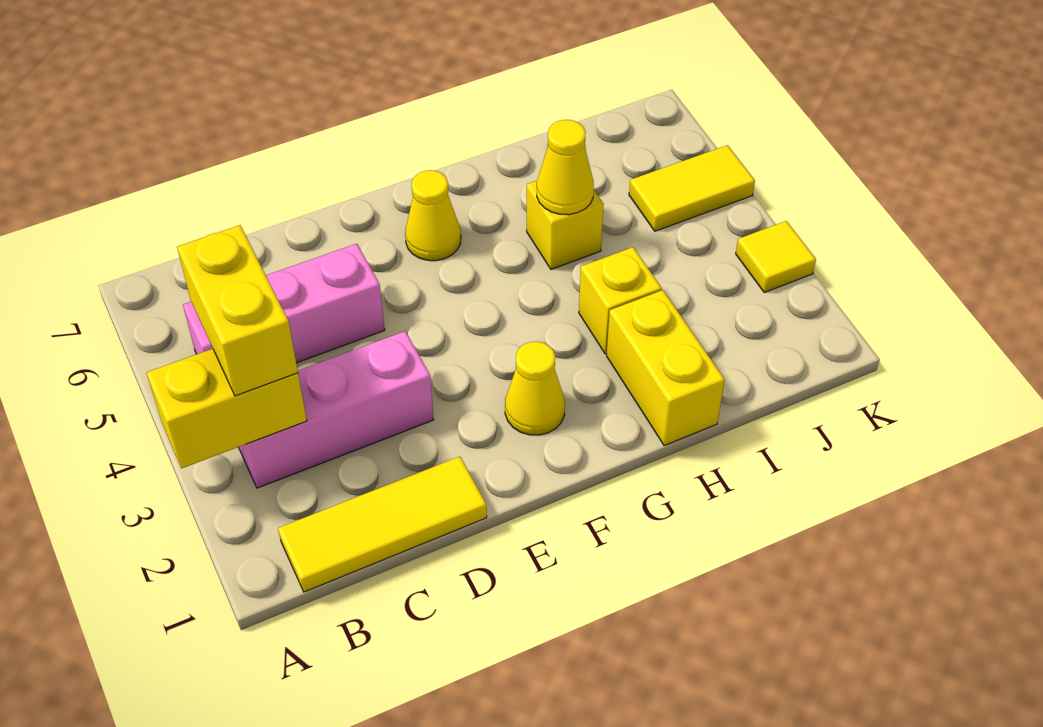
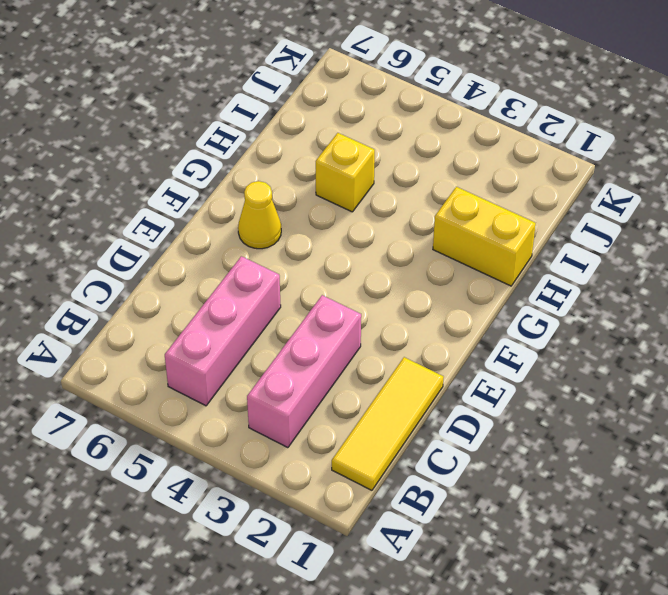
none -> yellow 1x1 cone [505,341,565,435]
none -> yellow 1x1 brick [579,247,662,354]
none -> yellow 1x2 tile [629,145,755,231]

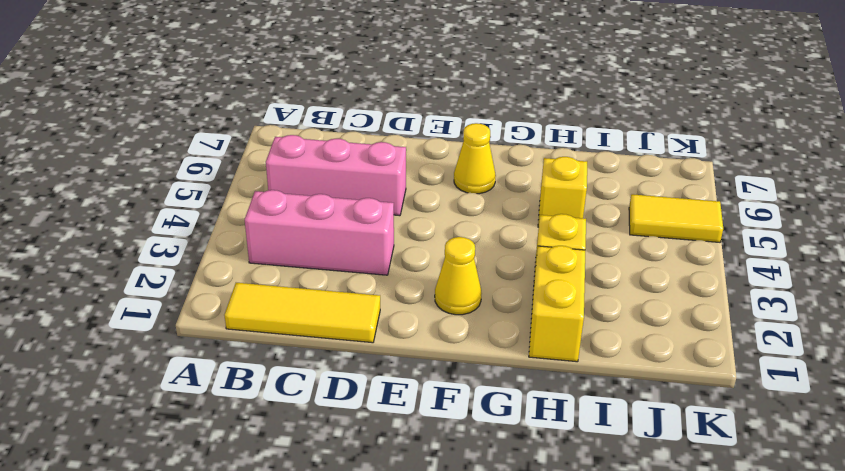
none -> yellow 1x1 tile [736,221,816,293]
none -> yellow 1x2 brick [147,349,307,468]
none -> yellow 1x1 cone [537,120,594,215]

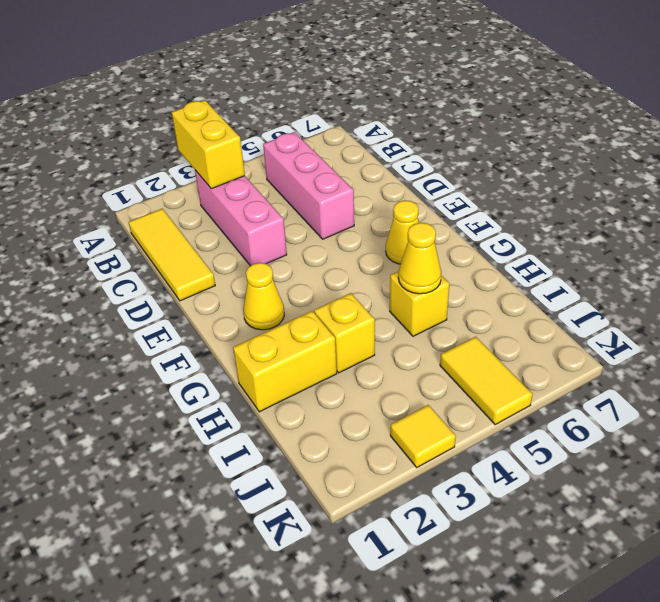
none -> yellow 1x2 brick [177,225,298,396]

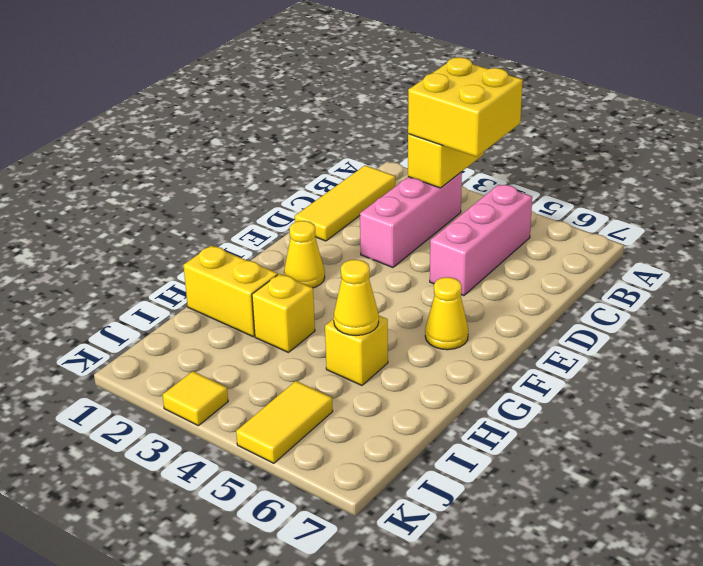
yellow 2x2 brick [408,57,523,157] -> yellow 1x2 brick [177,225,298,396]

